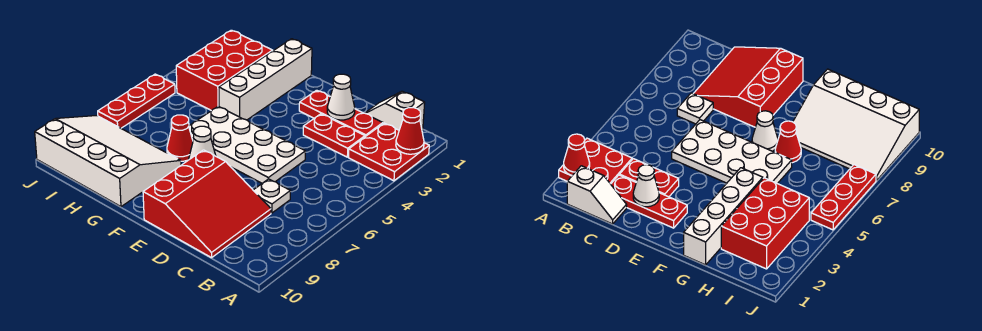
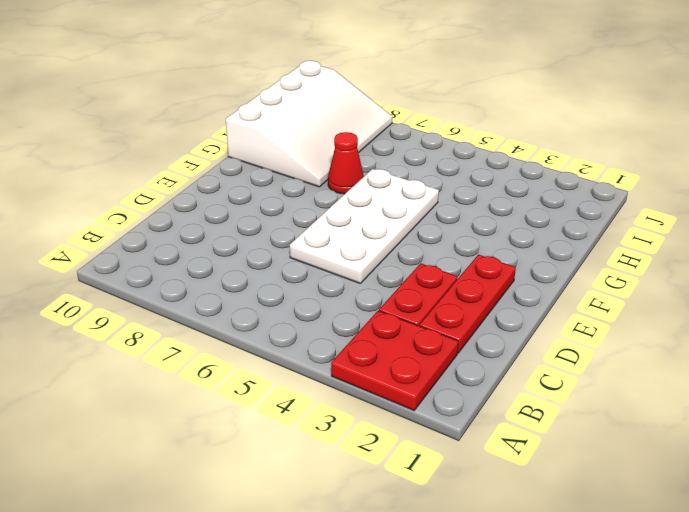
none -> white 1x2 slope [366,91,425,130]
none -> white 1x1 plate [253,179,291,213]
none -> red 3x3 slope [143,150,271,258]

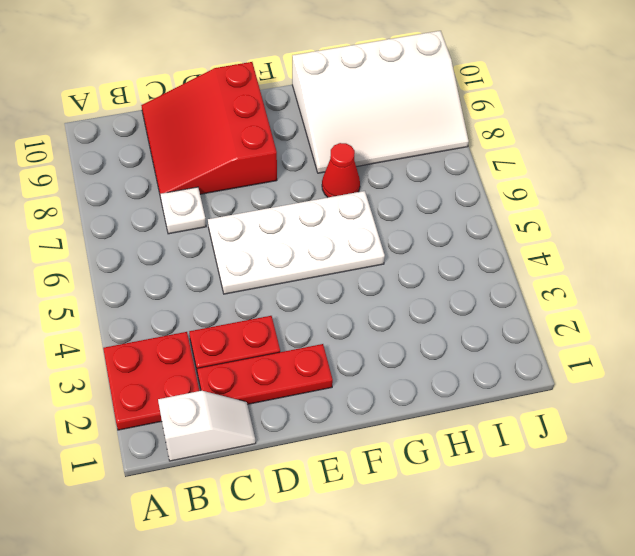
none -> white 1x1 cone [189,126,216,160]
none -> white 1x4 brick [219,39,312,120]
none -> red 2x3 brick [176,30,273,111]

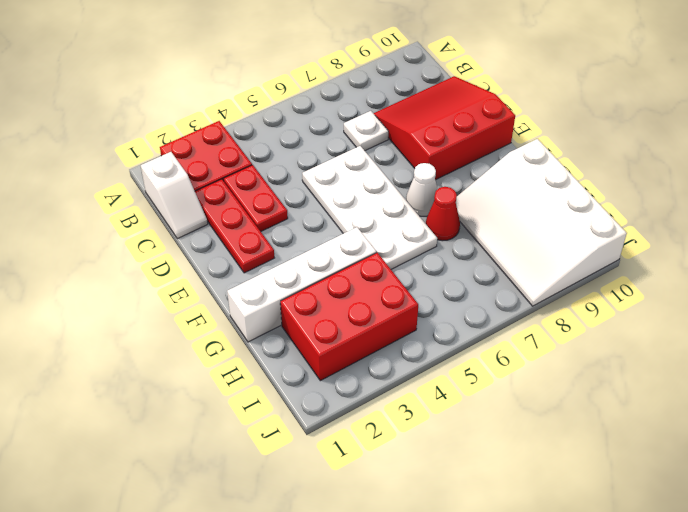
none -> red 1x3 plate [98,74,175,128]
none -> red 1x1 cone [396,108,424,154]
none -> white 1x1 cone [327,74,355,120]

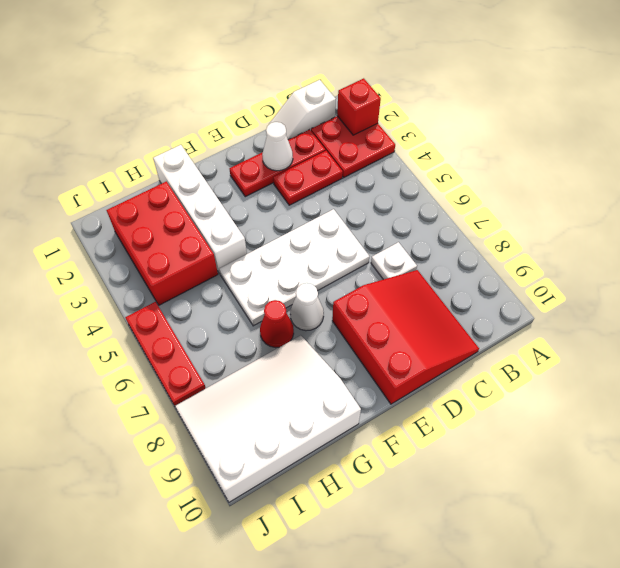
red 1x1 brick [337,78,381,135] -> red 1x1 cone [396,108,424,154]

